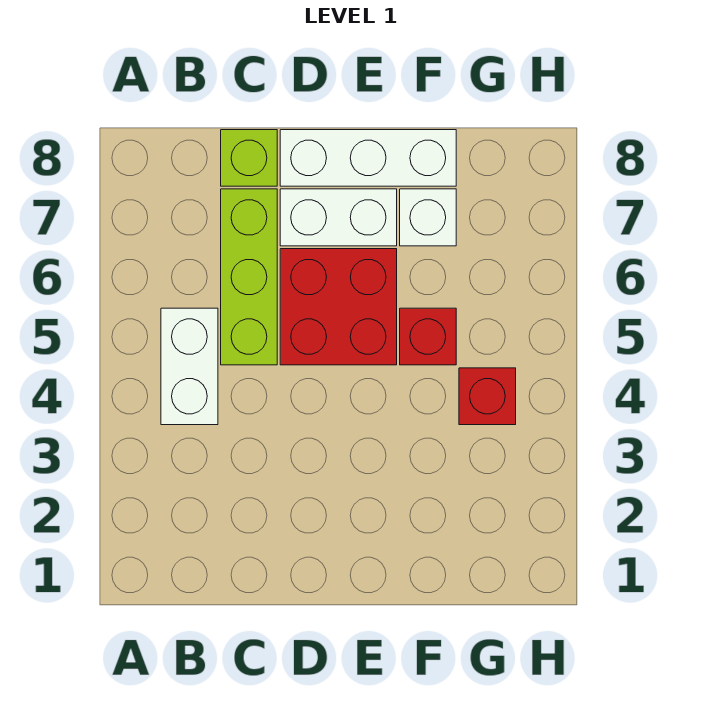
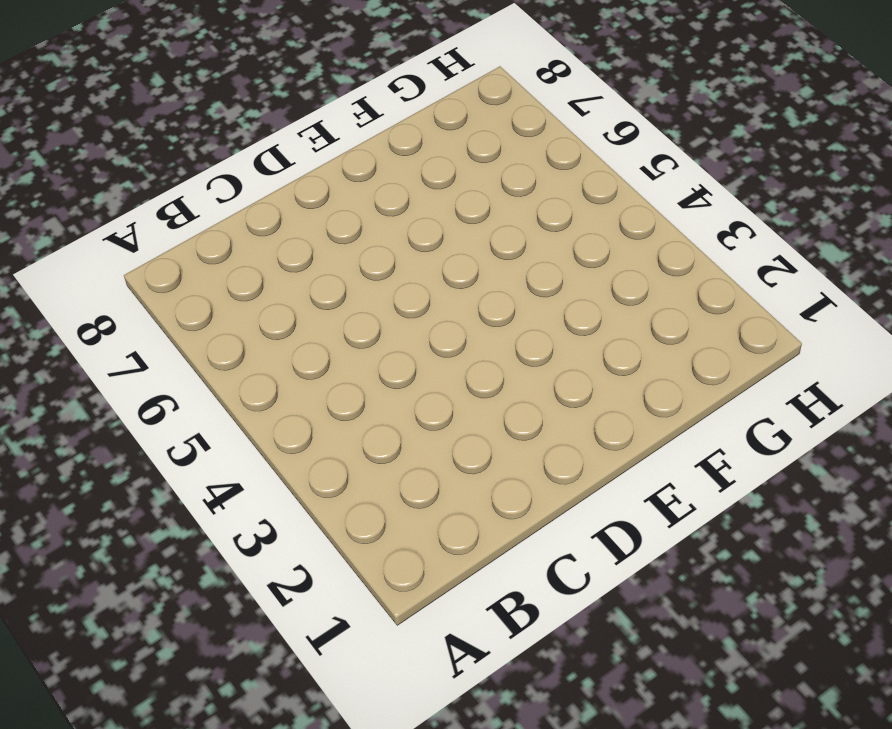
none -> white 1x2 brick [161,308,218,425]
none -> lime 1x3 brick [221,189,277,365]

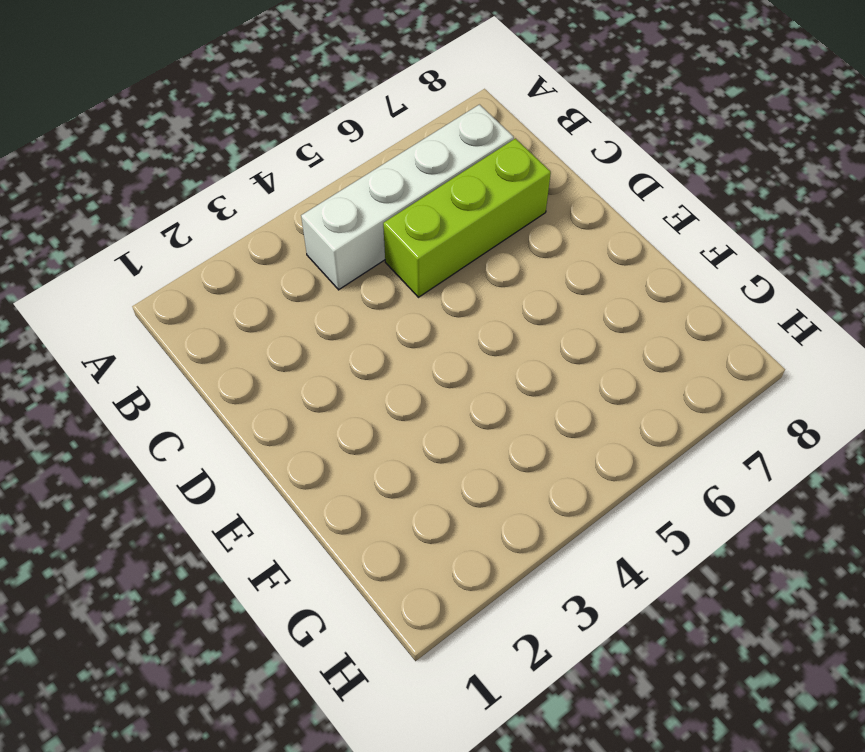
white 1x4 brick [301,105,514,290] -> white 1x2 brick [161,308,218,425]
none -> lime 1x1 brick [221,130,277,186]
none -> red 2x2 brick [280,249,397,365]

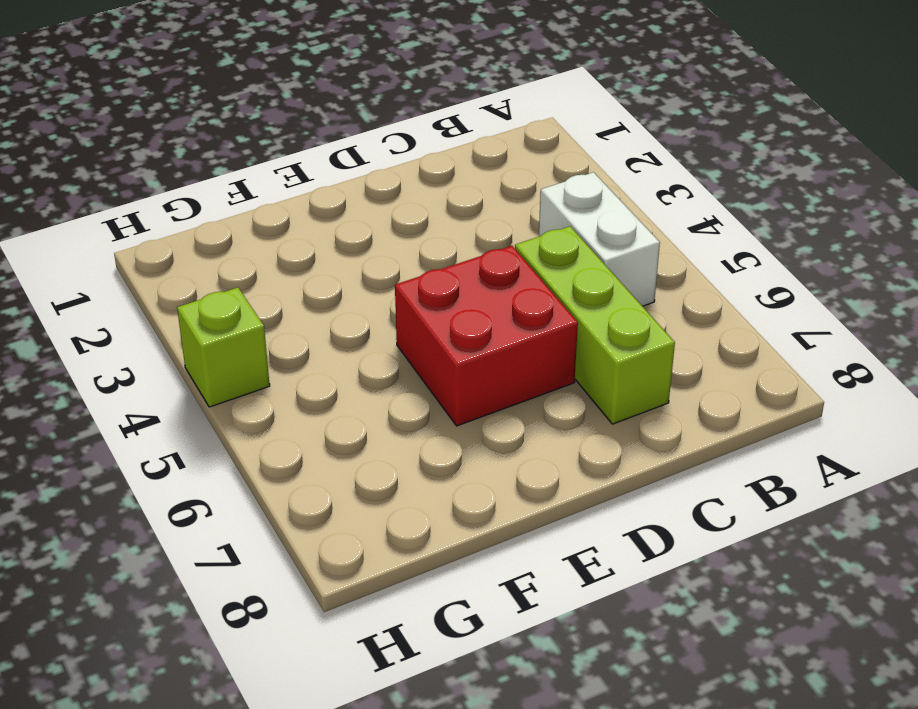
lime 1x1 brick [177,288,270,407] -> lime 1x1 brick moved to [221,130,277,186]
none -> white 1x2 brick [280,189,397,246]
none -> white 1x3 brick [280,130,456,186]

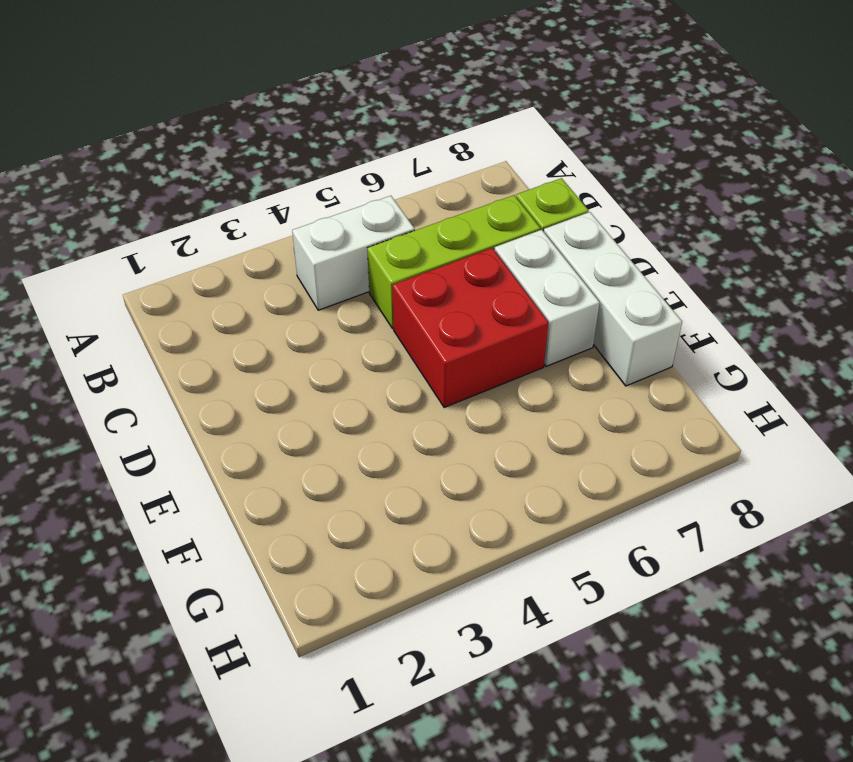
none -> red 1x1 brick [400,308,456,365]
none -> white 1x1 brick [400,189,456,246]

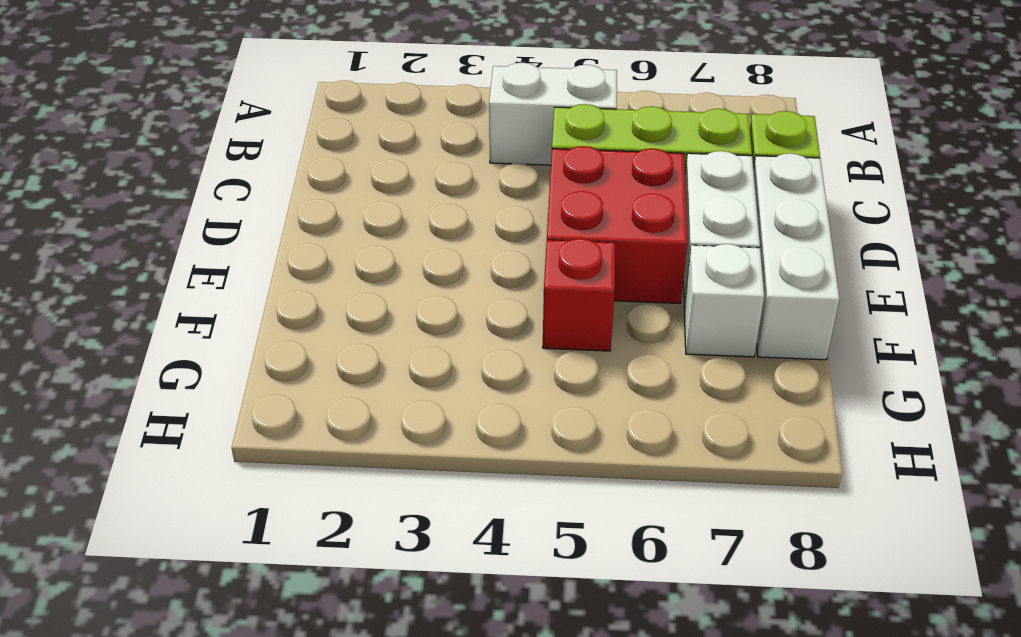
none -> red 1x1 brick [459,368,516,425]

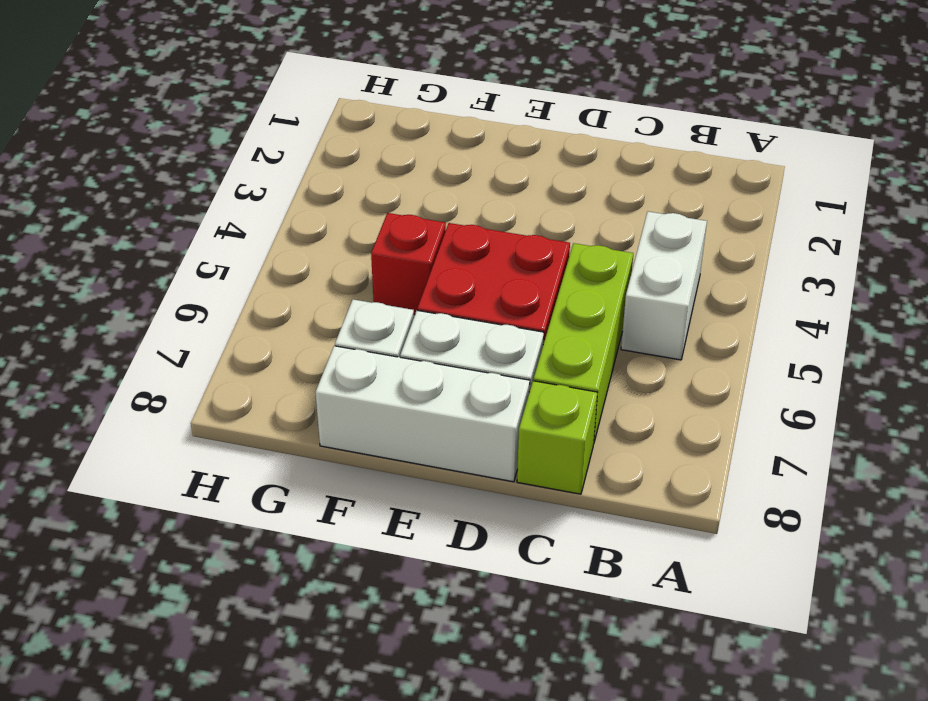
none -> red 1x1 brick [459,368,516,425]

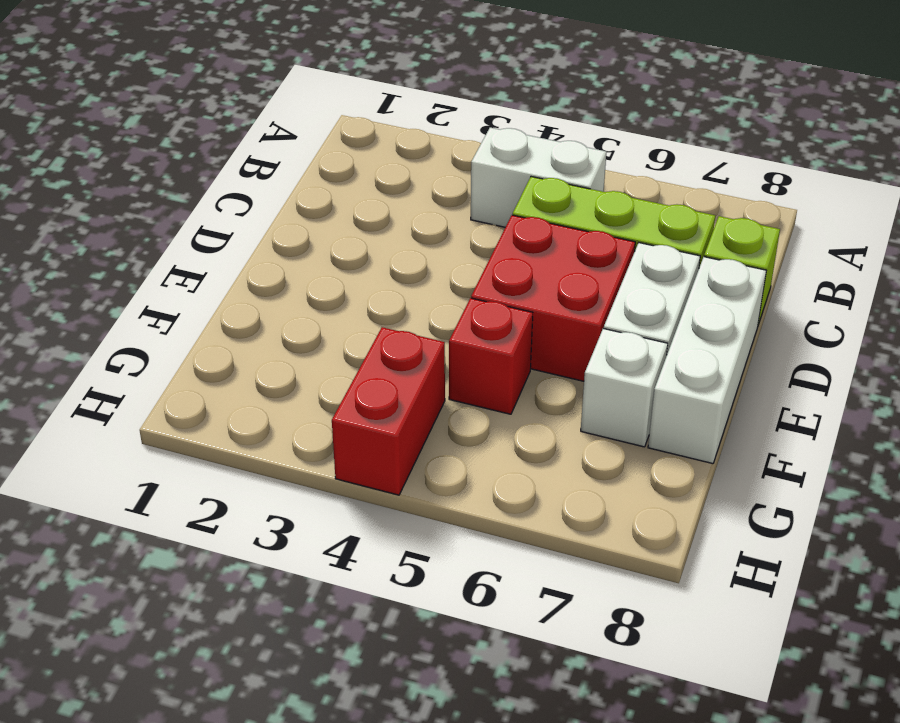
red 1x2 brick [332,327,445,495] -> red 1x1 brick [459,368,516,425]

